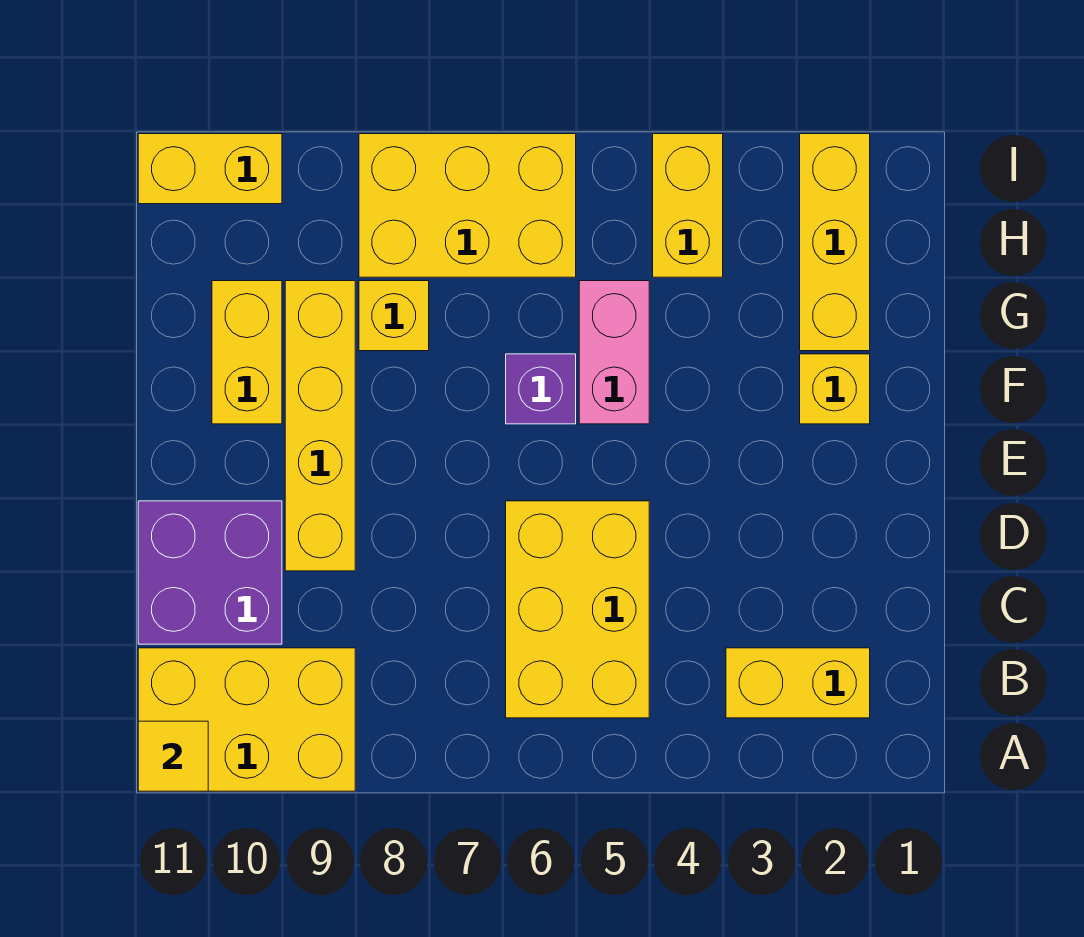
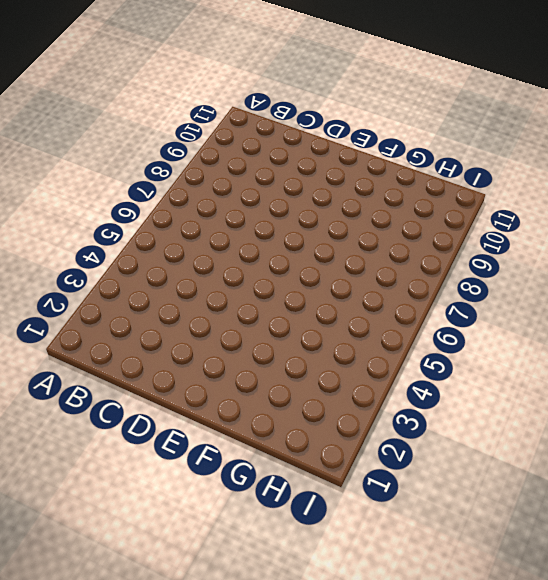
none -> yellow 2x3 brick [138,648,355,791]
none -> yellow 1x2 brick [726,648,870,718]
none -> yellow 2x3 brick [506,501,649,718]

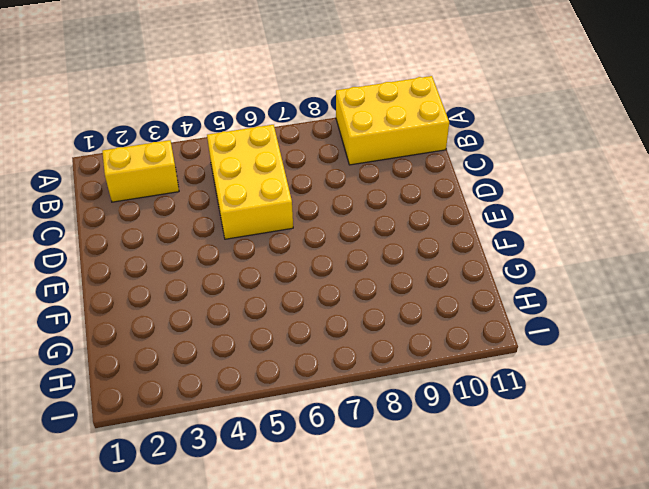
none -> purple 2x2 brick [138,501,282,644]
none -> yellow 1x4 brick [285,281,355,571]
none -> yellow 1x1 brick [800,354,870,424]

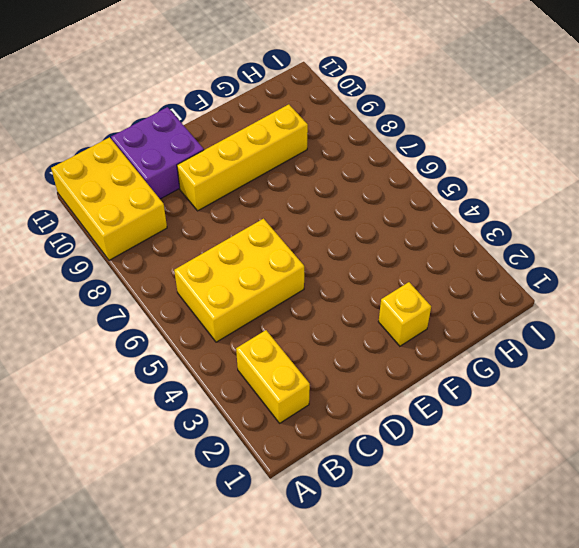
none -> pink 1x2 brick [579,281,649,424]
none -> purple 1x1 brick [506,354,576,424]
none -> yellow 1x2 brick [212,281,282,424]

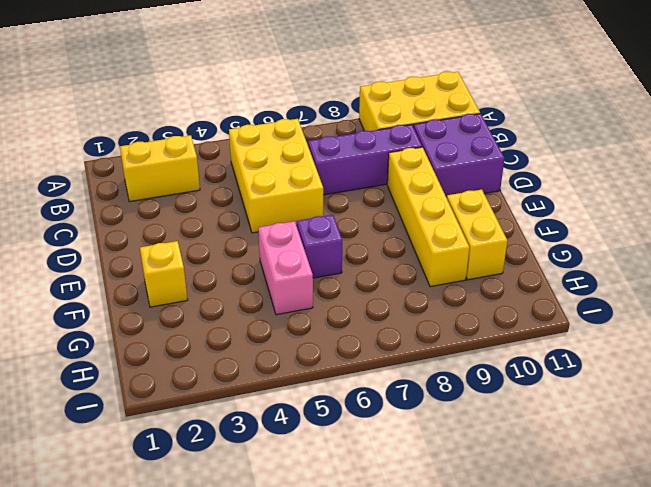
purple 1x3 brick [308,124,422,195] -> none
none -> yellow 1x3 brick [800,134,870,351]
none -> yellow 1x1 brick [359,281,429,351]
none -> yellow 1x2 brick [653,134,723,277]

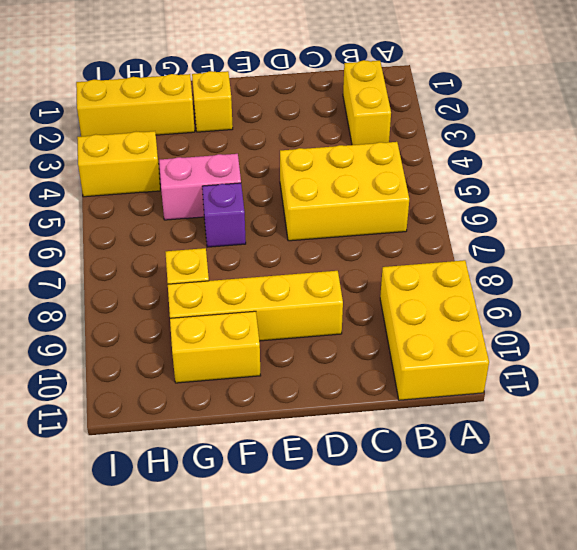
none -> purple 2x2 brick [138,501,282,644]
none -> yellow 2x3 brick [359,134,576,277]
none -> yellow 1x2 brick [138,134,282,204]

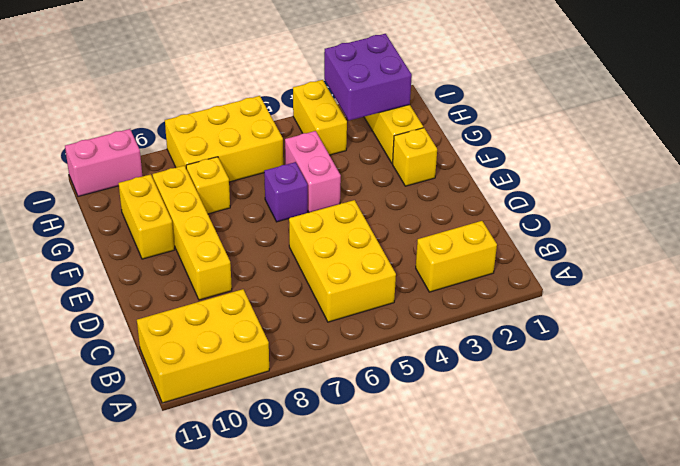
purple 2x2 brick [324,34,412,120] -> purple 2x2 brick moved to [138,501,282,644]
pink 1x2 brick [65,129,142,196] -> yellow 1x2 brick [138,134,282,204]
none -> yellow 1x1 tile [138,721,208,791]

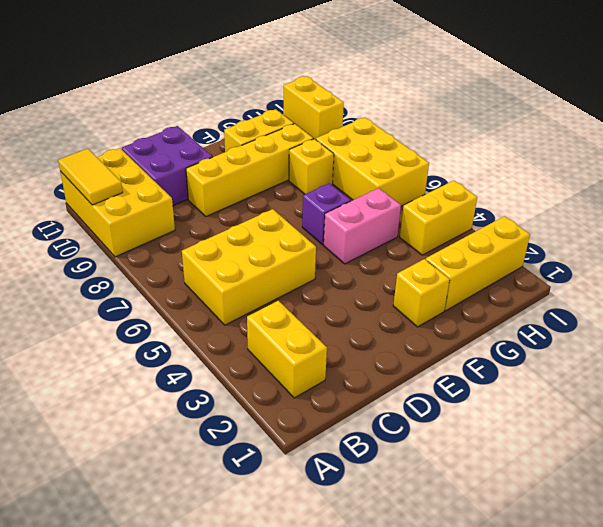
yellow 1x2 tile [58,149,123,205] -> yellow 1x1 tile [138,721,208,791]

